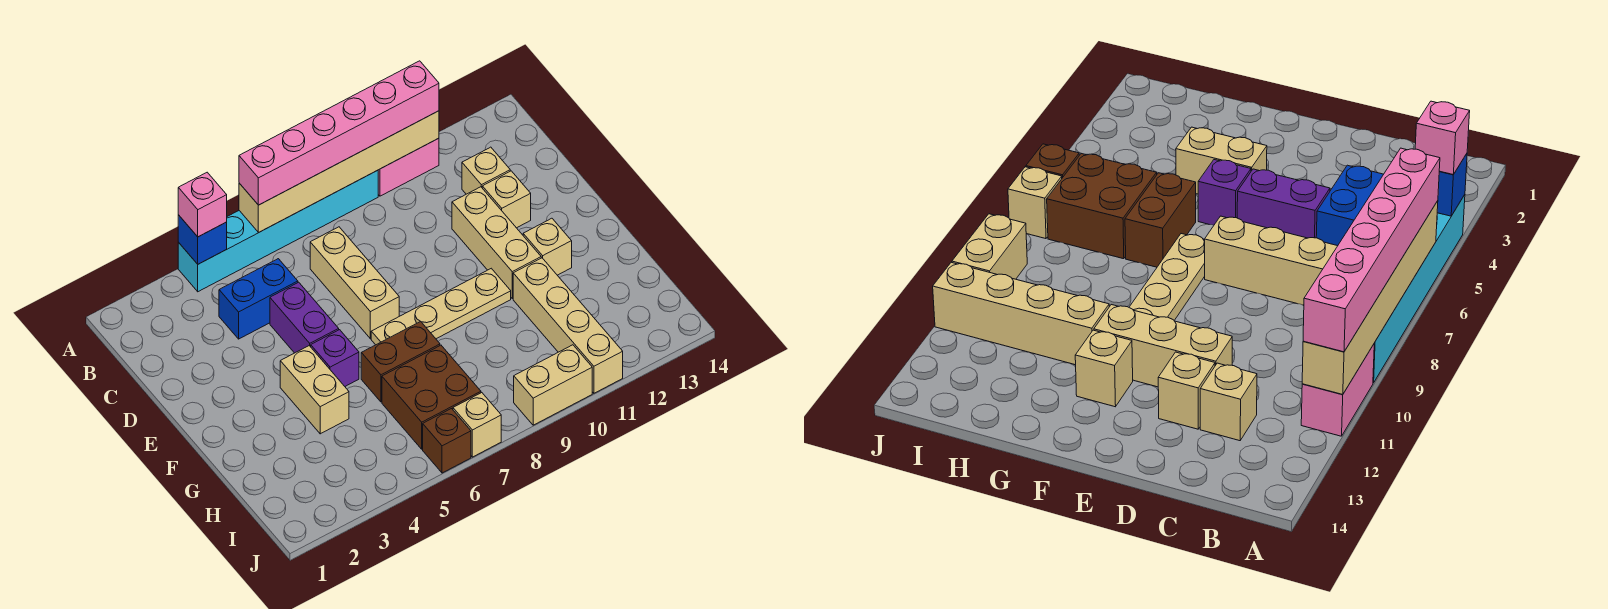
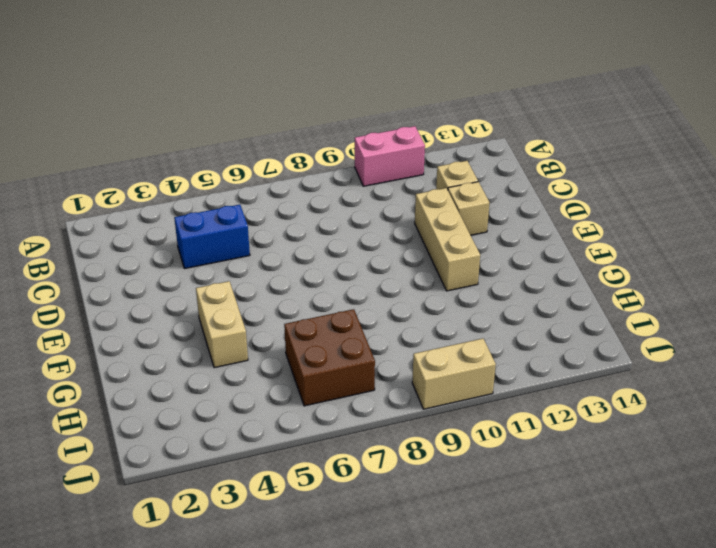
none -> cyan 1x6 brick [178,170,378,292]
none -> tan 1x3 brick [310,227,399,339]
none -> purple 1x2 brick [270,282,339,353]

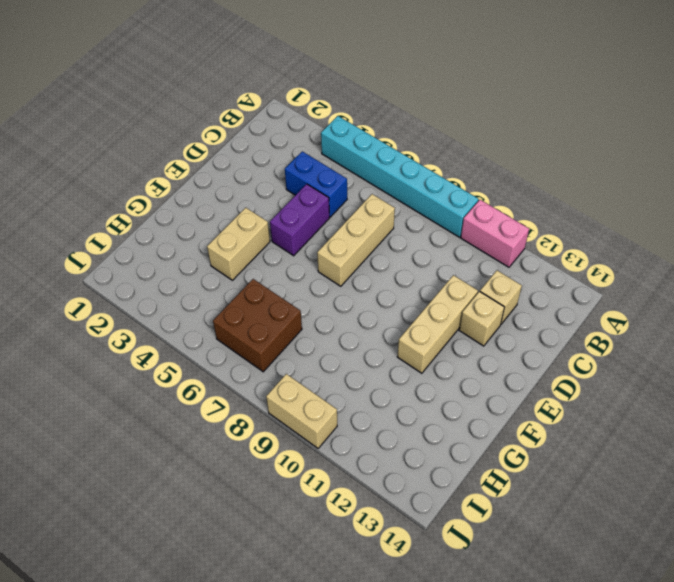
none -> purple 1x1 brick [311,330,359,386]
none -> tan 1x4 plate [371,268,511,345]
none -> tan 1x1 brick [523,218,572,275]

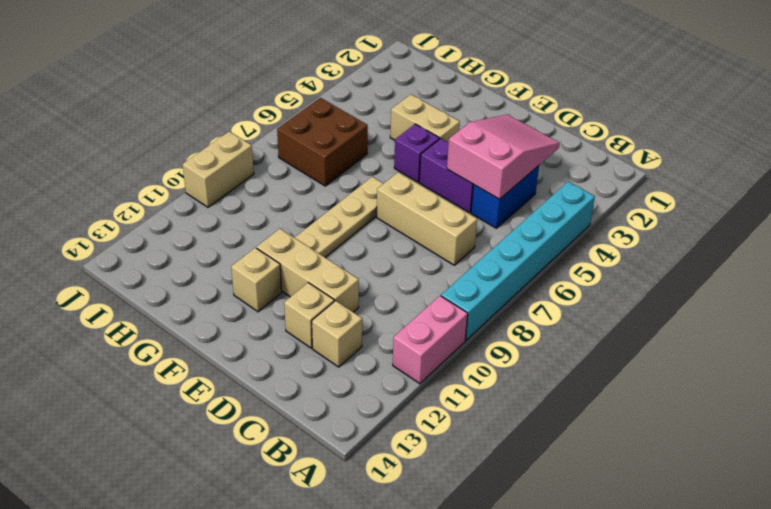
pink 2x3 slope [447,114,560,199] -> none
none -> brown 1x2 brick [361,322,440,402]
none -> tan 1x4 brick [513,258,623,393]
none -> brown 1x1 brick [423,409,471,473]

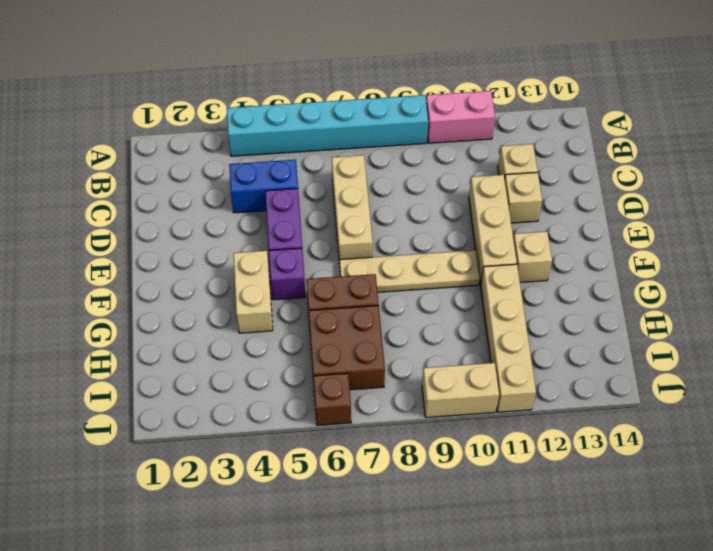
none -> tan 1x1 brick [453,393,501,457]
none -> blue 1x1 brick [178,215,227,264]
none -> tan 1x6 brick [239,111,439,232]

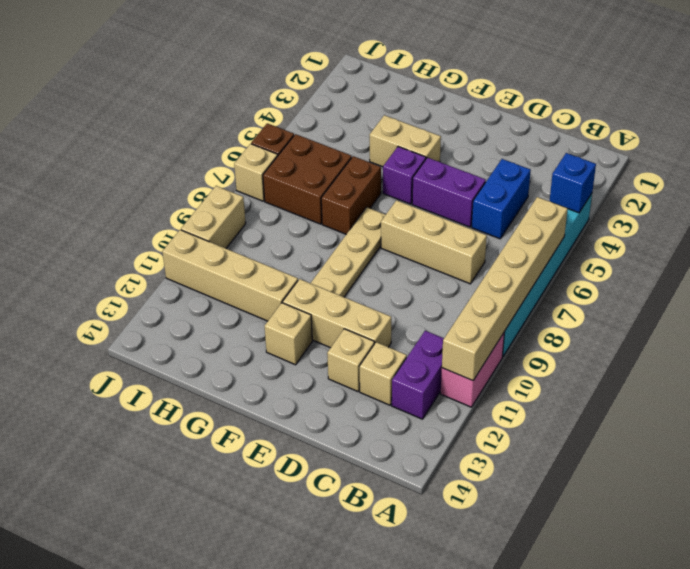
purple 1x2 brick [392,331,444,419] -> none
none -> pink 1x1 brick [178,172,227,237]
none -> pink 1x6 brick [239,61,439,205]

